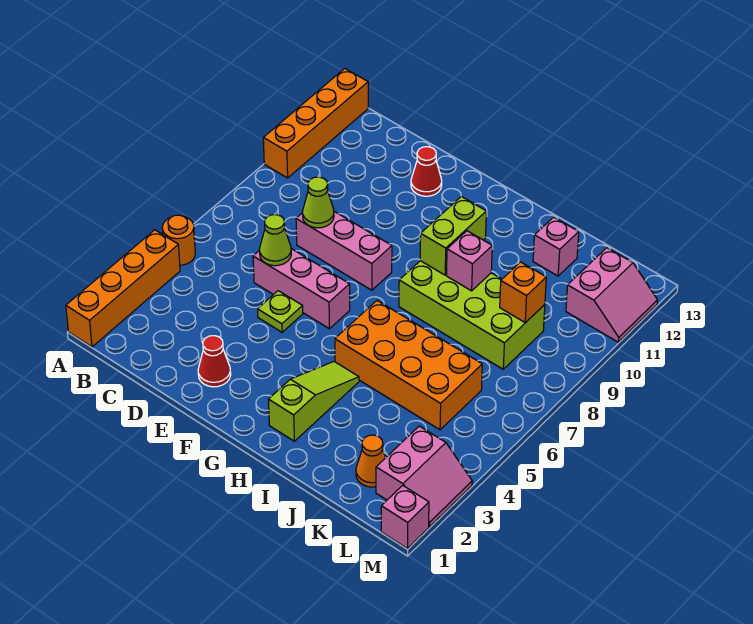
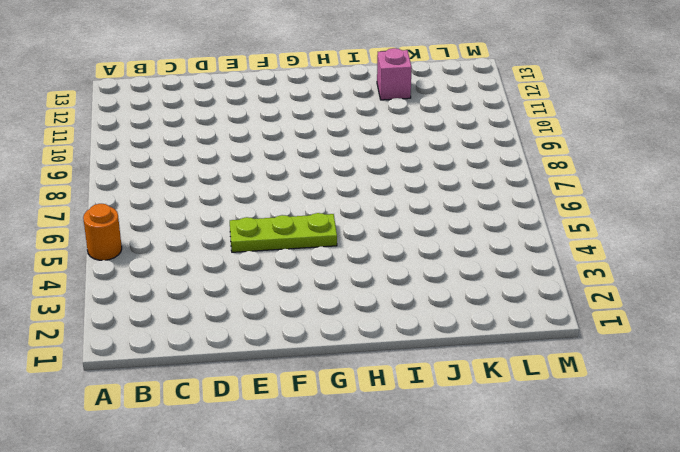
lime 1x3 plate [230,213,337,252] -> lime 1x1 plate [258,291,303,332]
none -> orange 1x4 brick [66,230,180,347]
none -> orange 1x4 brick [263,69,368,178]
none -> pink 1x3 brick [253,249,350,329]

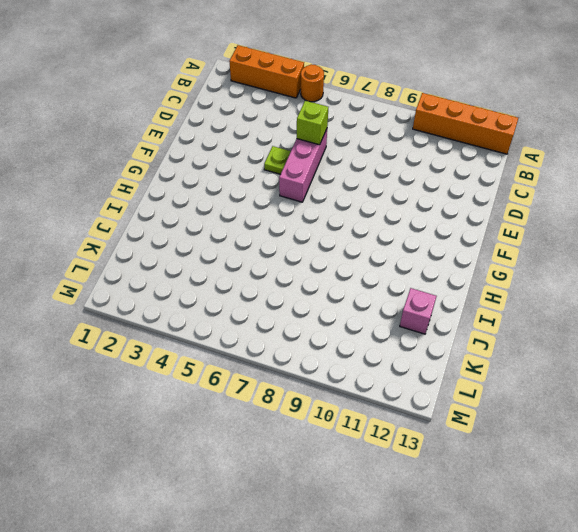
orange 1x3 brick [229,45,304,98] -> orange 1x4 brick [66,230,180,347]
lime 1x1 brick [297,101,328,145] -> lime 1x1 cone [260,215,291,266]
none -> pink 1x3 brick [296,212,392,290]
none -> red 1x1 cone [198,336,231,387]
none -> red 1x1 cone [411,147,442,196]

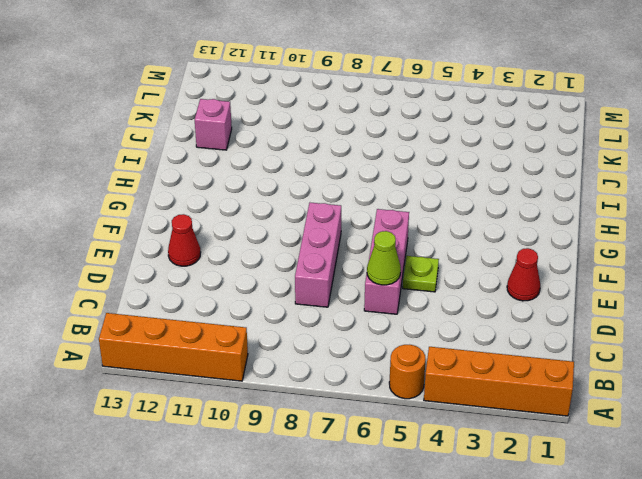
none -> lime 1x3 slope [268,362,359,441]
none -> orange 2x4 brick [335,301,482,430]
none -> lime 2x4 brick [399,261,545,369]

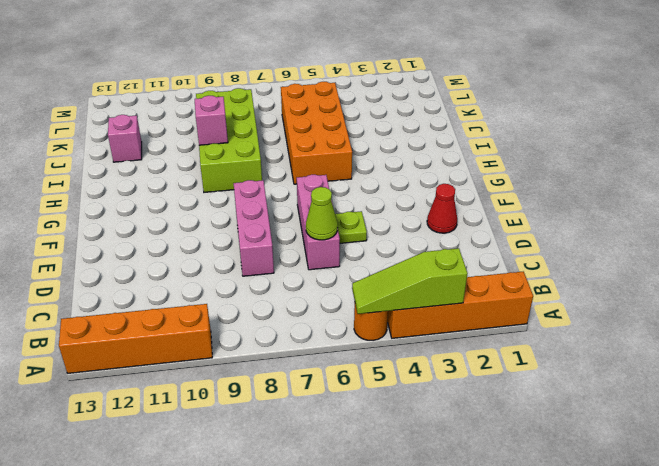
lime 1x3 slope [352,248,468,314] -> lime 1x3 slope moved to [268,362,359,441]
none -> red 1x1 cone [411,147,442,196]
none -> orange 1x1 cone [356,435,386,487]
none -> pink 2x2 slope [376,426,472,527]

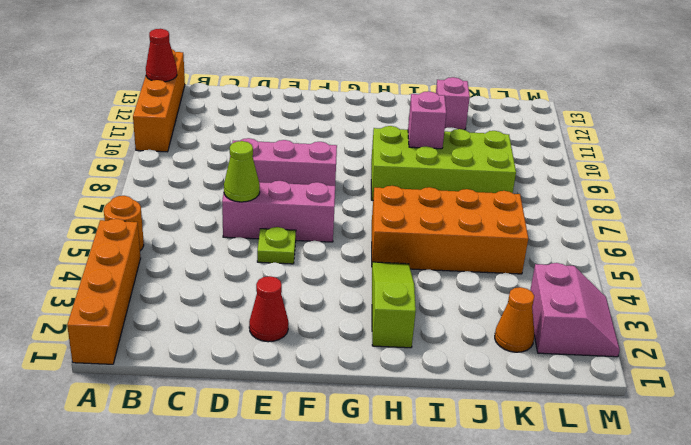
red 1x1 cone [146,29,177,82] -> red 1x1 cone moved to [411,147,442,196]
none -> pink 2x2 slope [566,248,658,342]
none -> pink 1x1 brick [381,485,429,548]
none -> lime 1x1 cone [302,177,334,228]

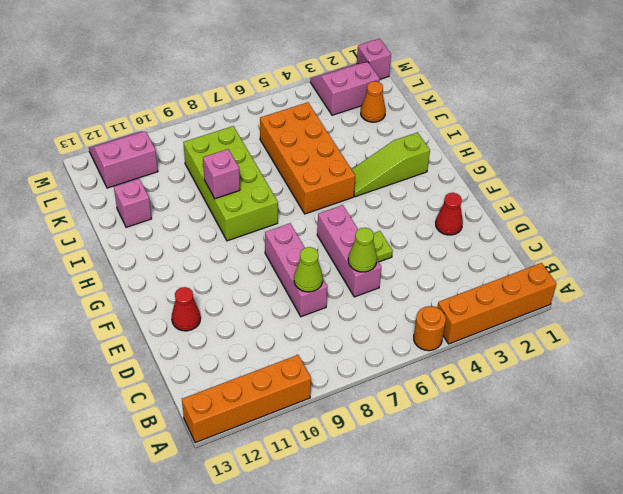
none -> lime 1x2 brick [420,196,486,275]
none -> orange 1x1 brick [500,262,546,323]

